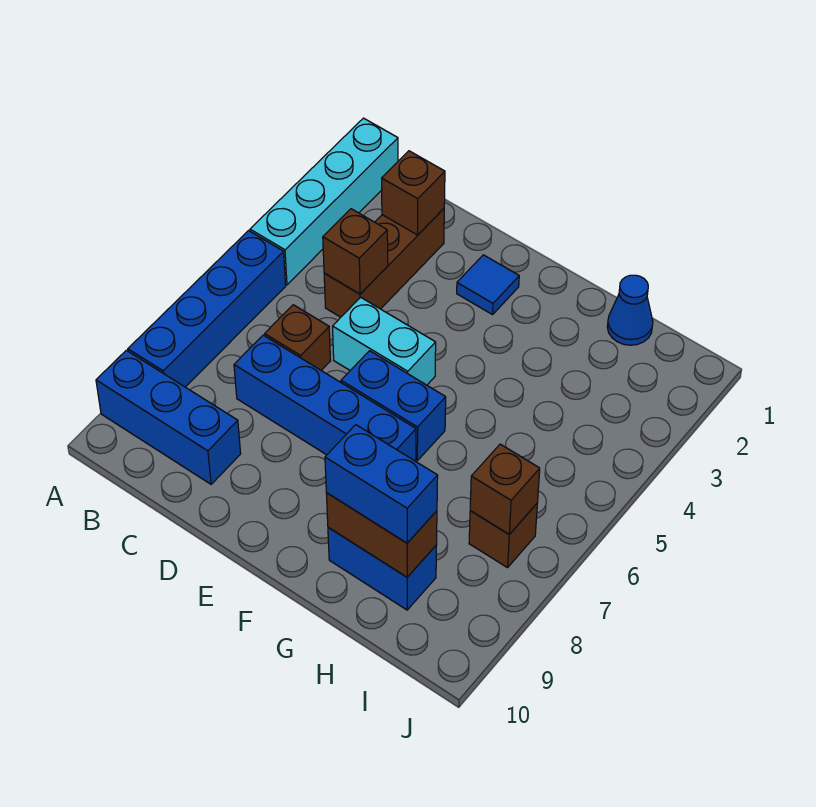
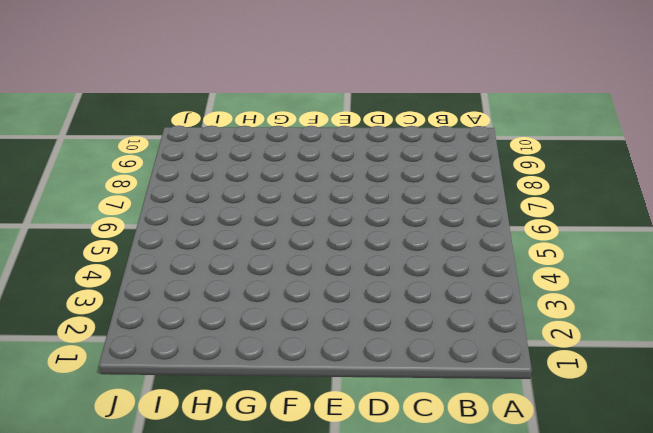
none -> cyan 1x4 brick [250,118,398,285]
none -> blue 1x4 brick [128,231,286,387]
none -> blue 1x3 brick [96,350,241,484]

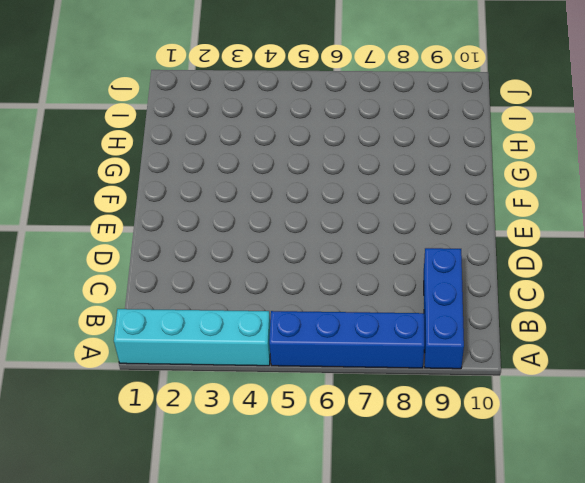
none -> brown 1x3 brick [324,209,444,317]
none -> brown 1x1 brick [265,305,330,370]
none -> blue 1x4 brick [234,335,416,461]

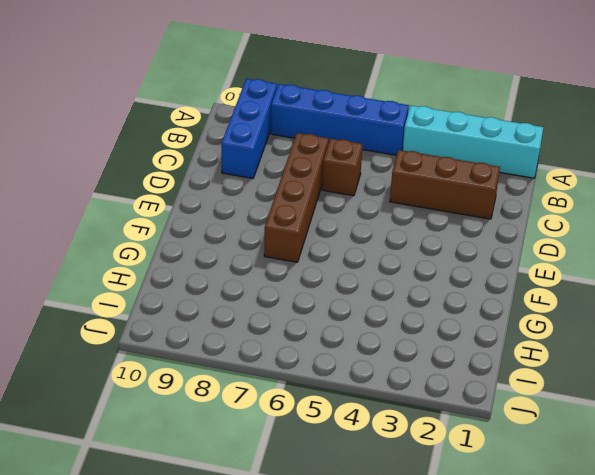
brown 1x4 brick [264,133,329,262] -> blue 1x4 brick [234,335,416,461]
none -> cyan 1x2 brick [333,297,436,385]
none -> blue 1x1 tile [457,255,519,315]
none -> blue 1x2 brick [341,351,446,460]

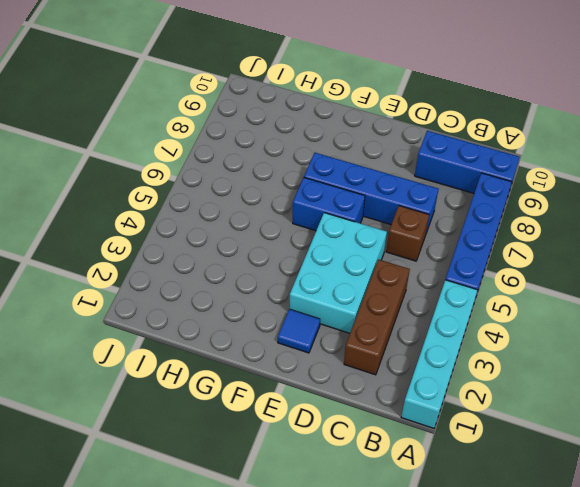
cyan 2x3 brick [290,213,387,333] -> cyan 1x2 brick [333,297,436,385]
none -> blue 1x2 brick [328,527,437,610]
none -> blue 1x1 cone [607,275,653,345]
none -> brown 1x1 brick [469,504,537,568]

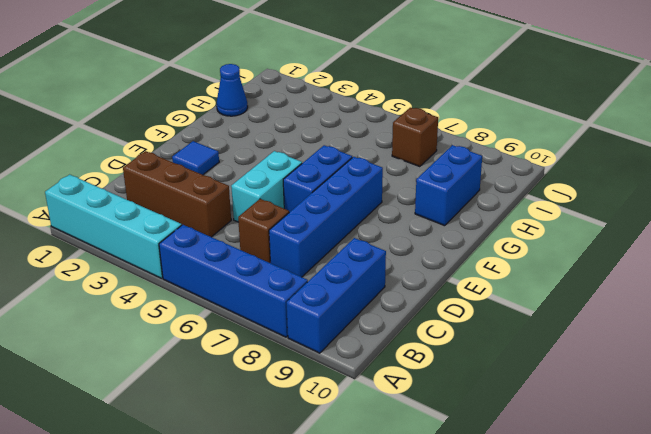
none -> brown 1x1 brick [382,151,445,235]
none -> brown 1x1 brick [323,209,388,294]
none -> brown 1x2 brick [326,493,437,577]

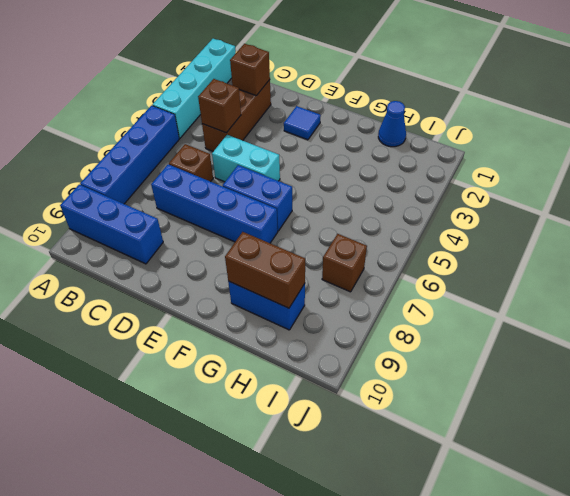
none -> brown 1x1 brick [470,444,540,534]
none -> blue 1x2 brick [325,425,438,543]

